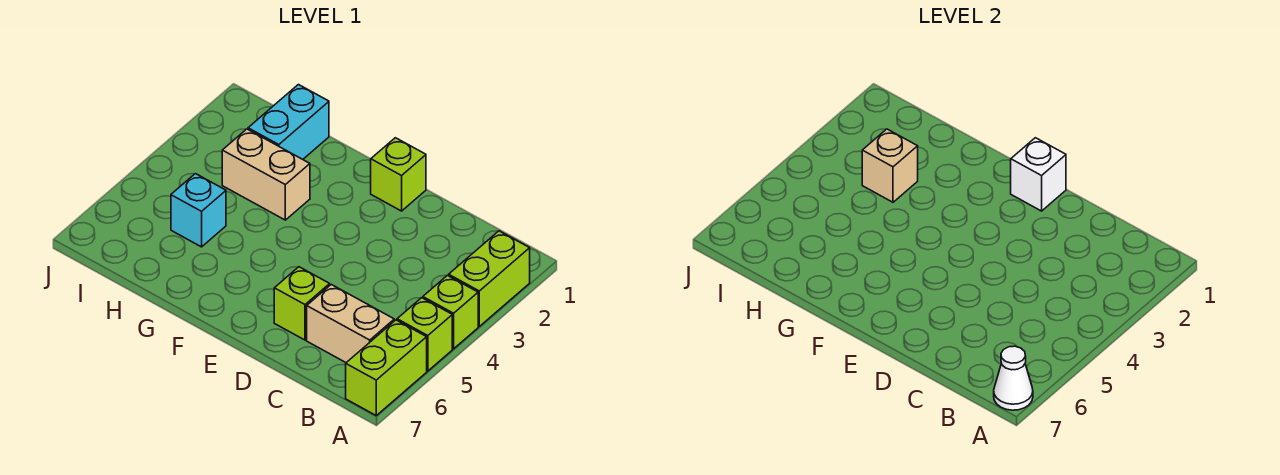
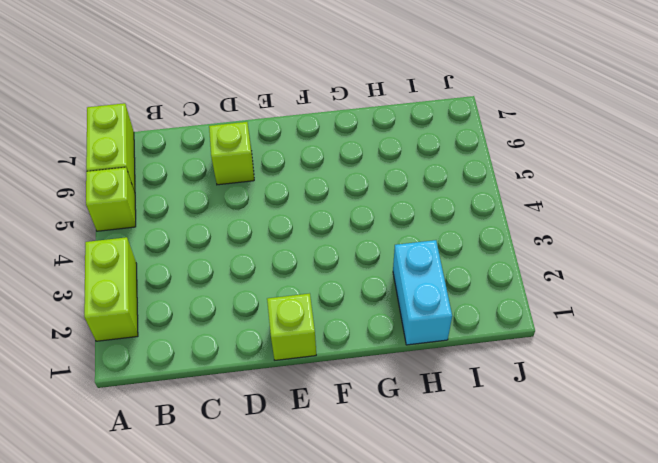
none -> lime 1x1 brick [423,276,478,349]
none -> tan 1x2 brick [307,285,394,363]
none -> tan 1x2 brick [222,129,310,220]

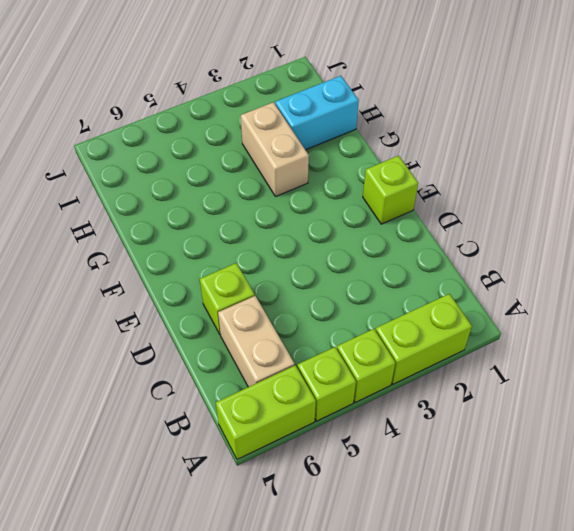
none -> cyan 1x1 brick [171,174,226,247]
none -> white 1x1 cone [994,346,1033,410]
none -> white 1x1 brick [1011,138,1066,211]

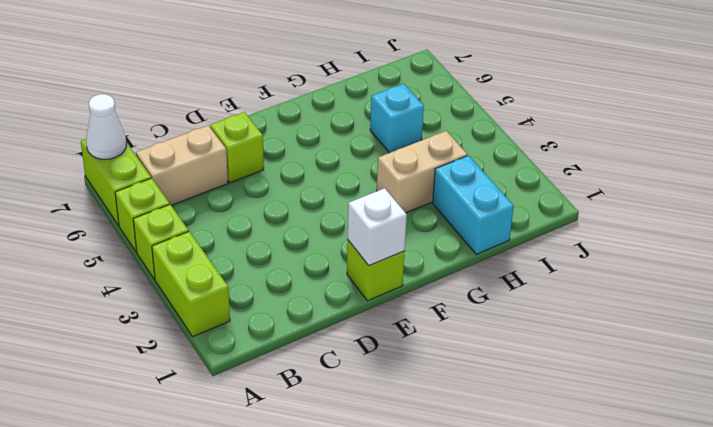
none -> tan 1x1 brick [862,129,918,202]

